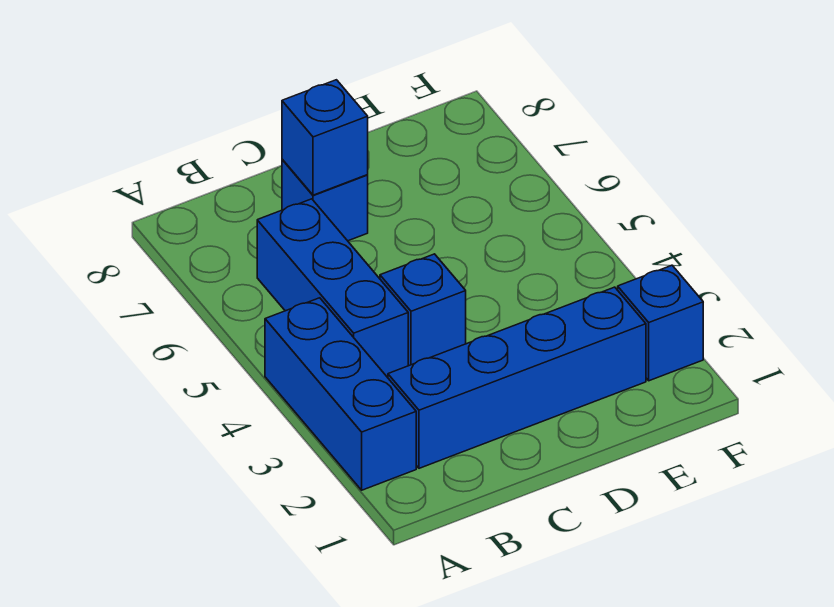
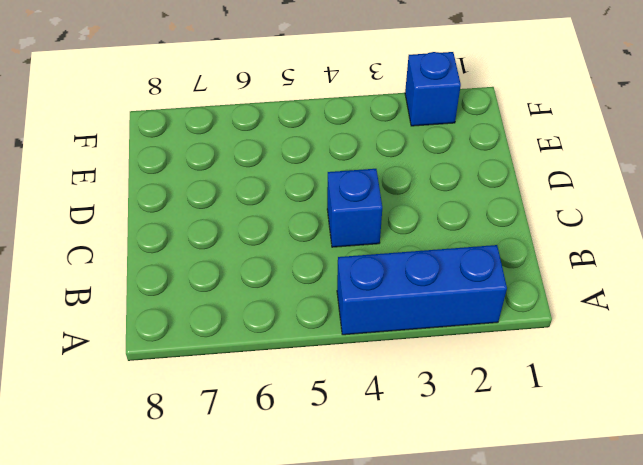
none -> blue 1x4 brick [388,287,646,468]
none -> blue 1x3 brick [257,199,408,378]

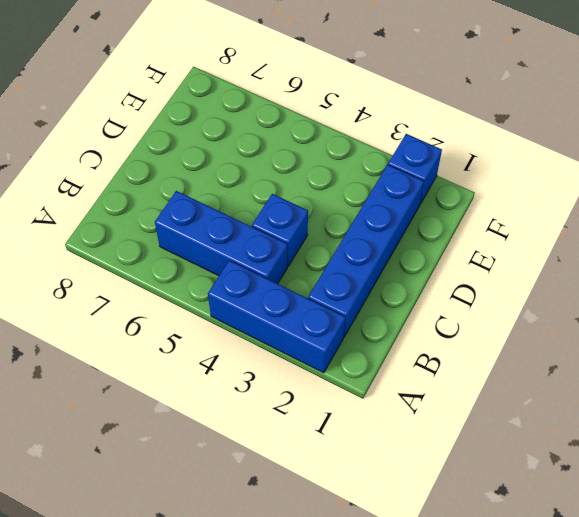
none -> blue 1x1 brick [282,159,368,241]
none -> blue 1x1 brick [282,80,368,195]

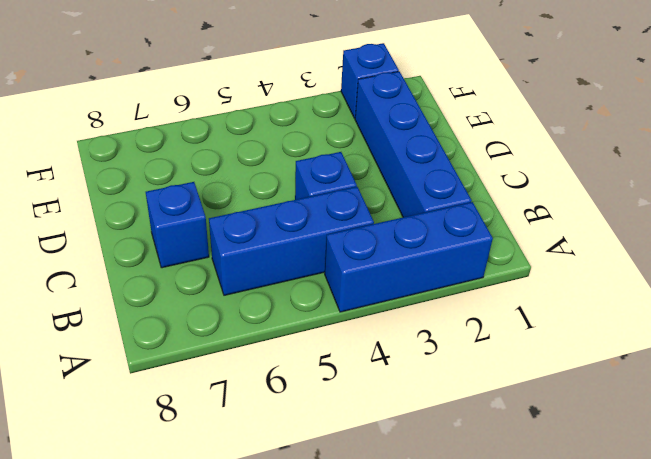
none -> blue 1x1 brick [282,80,368,195]

